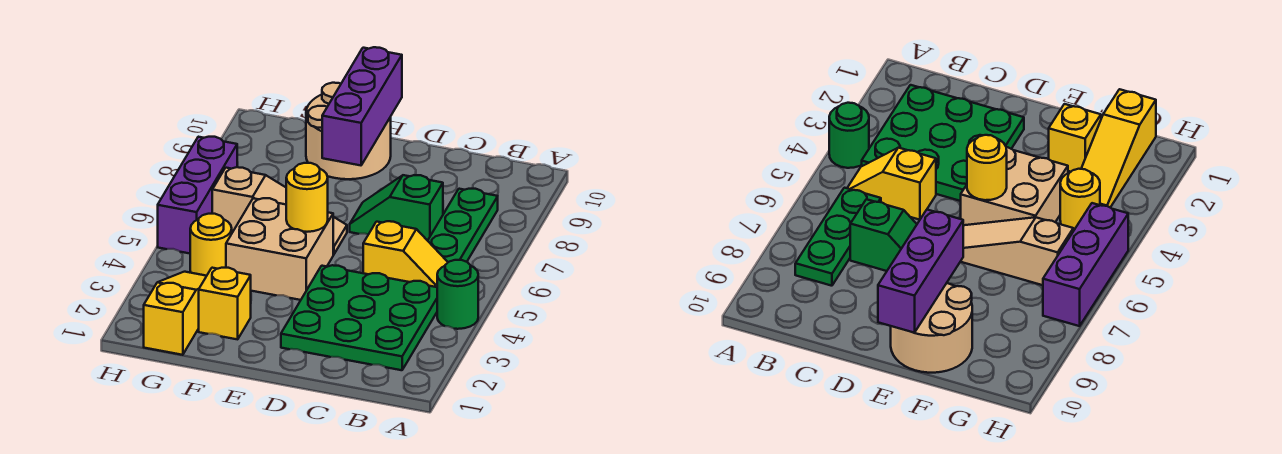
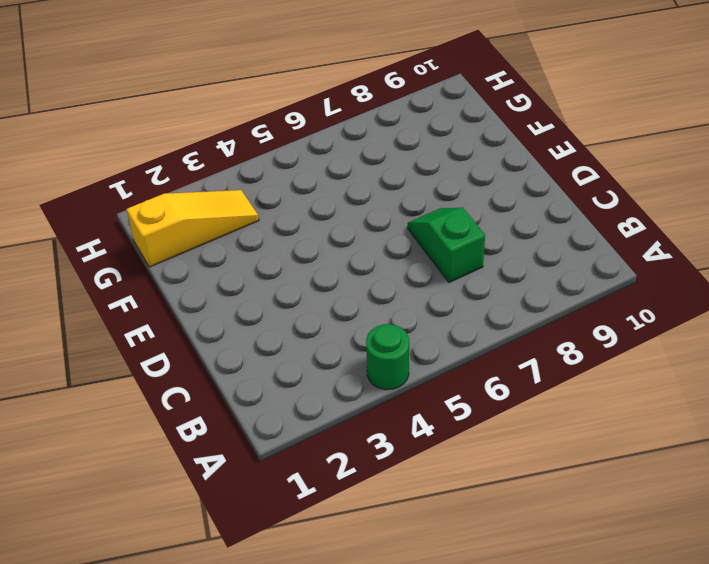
none -> green 3x3 plate [281,265,437,370]
none -> yellow 1x2 slope [363,221,448,287]
none -> green 1x3 plate [428,189,498,262]

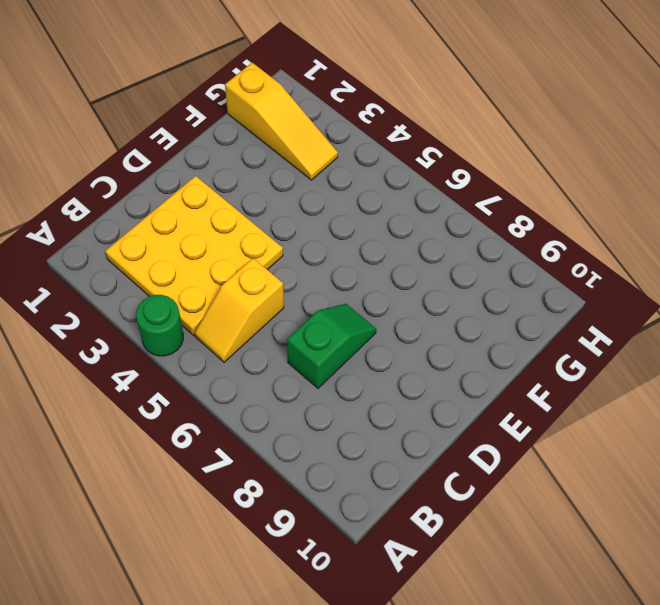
yellow 3x3 plate [105,176,283,335] -> green 3x3 plate [281,265,437,370]
none -> green 1x3 plate [428,189,498,262]
none -> tan 2x2 brick [226,198,333,300]
none -> tan 1x3 slope [212,167,347,255]

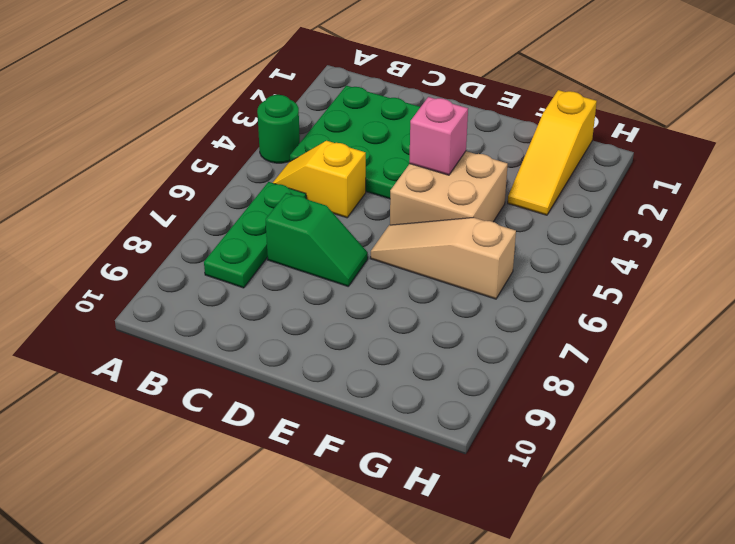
pink 1x1 brick [409,97,468,175] -> none
none -> tan 2x2 round brick [306,83,391,179]
none -> yellow 1x1 brick [199,268,251,339]
none -> yellow 1x1 round brick [190,214,232,276]

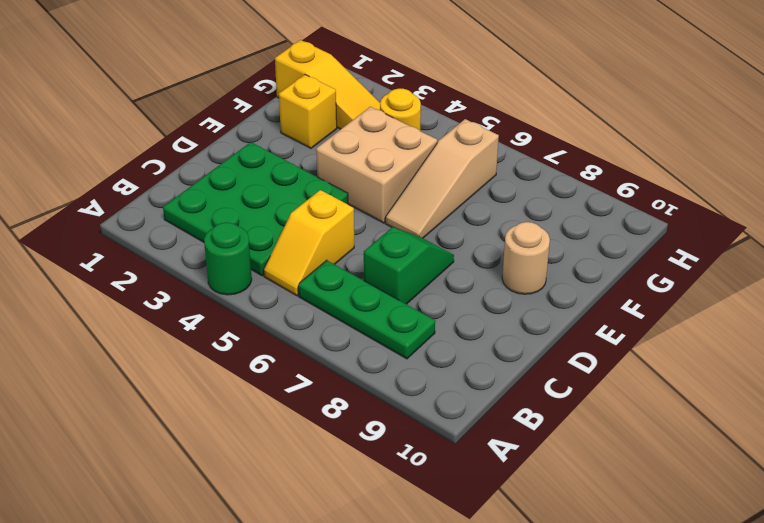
tan 1x1 round brick [502,222,550,294] -> tan 2x2 round brick [306,83,391,179]
none -> purple 1x3 brick [158,137,237,253]
none -> yellow 1x1 round brick [286,163,328,232]
none -> purple 1x3 brick [322,47,402,165]

